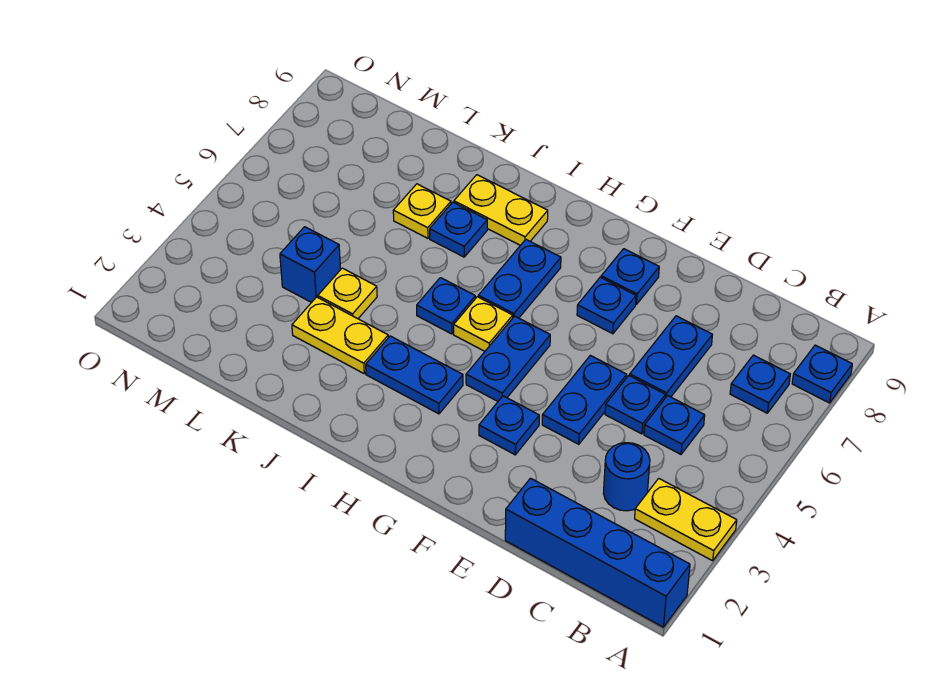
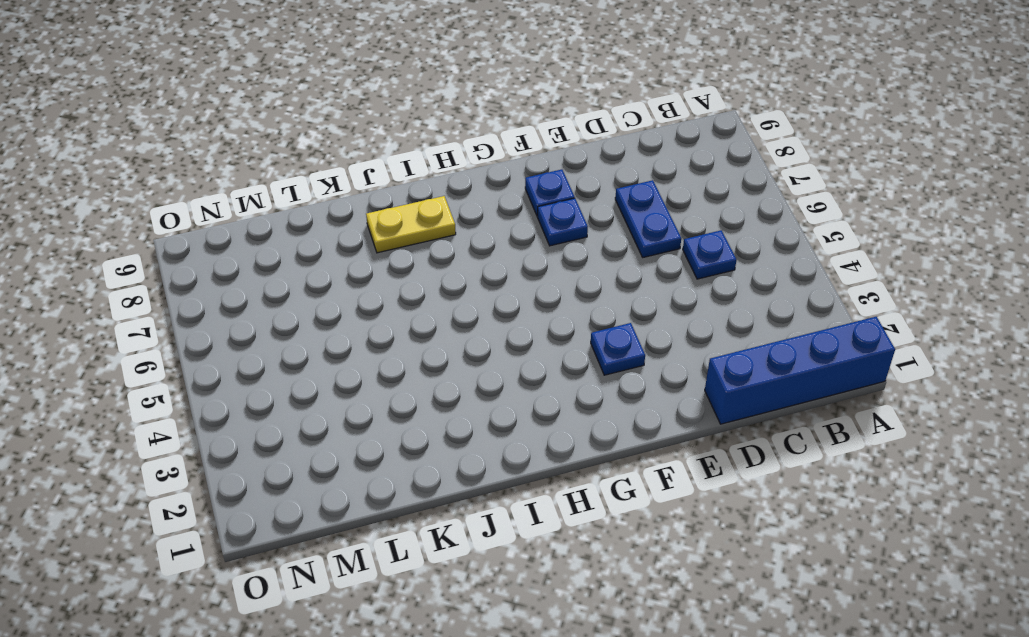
none -> yellow 1x2 plate [635,478,737,561]
none -> blue 1x1 plate [792,345,852,403]
none -> blue 1x1 plate [730,355,790,413]

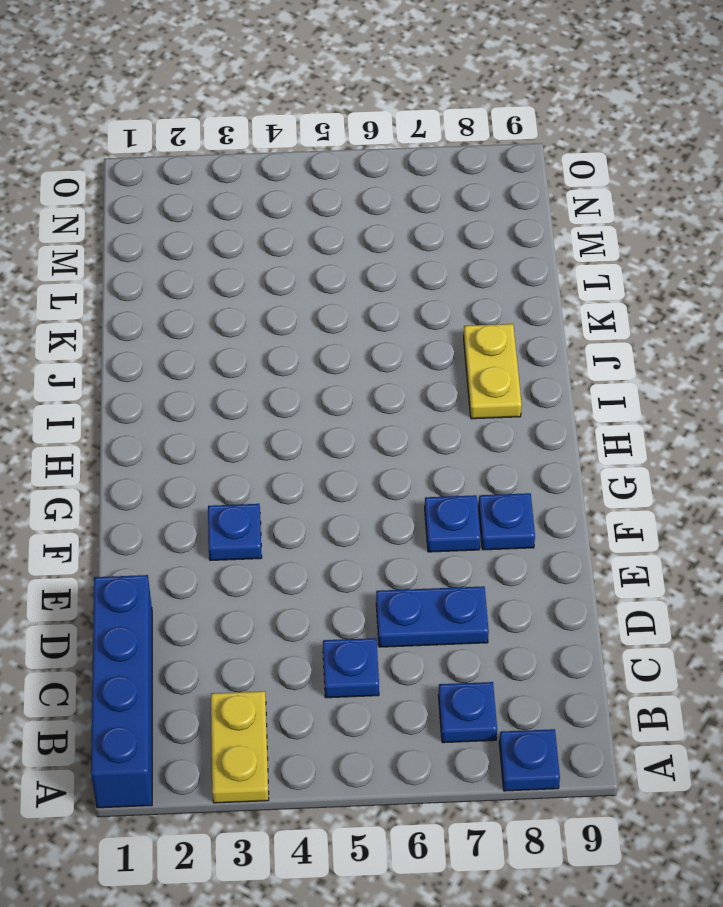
none -> blue 1x1 round brick [603,443,650,511]
none -> blue 1x1 plate [605,376,666,434]
none -> blue 1x2 plate [542,355,627,444]

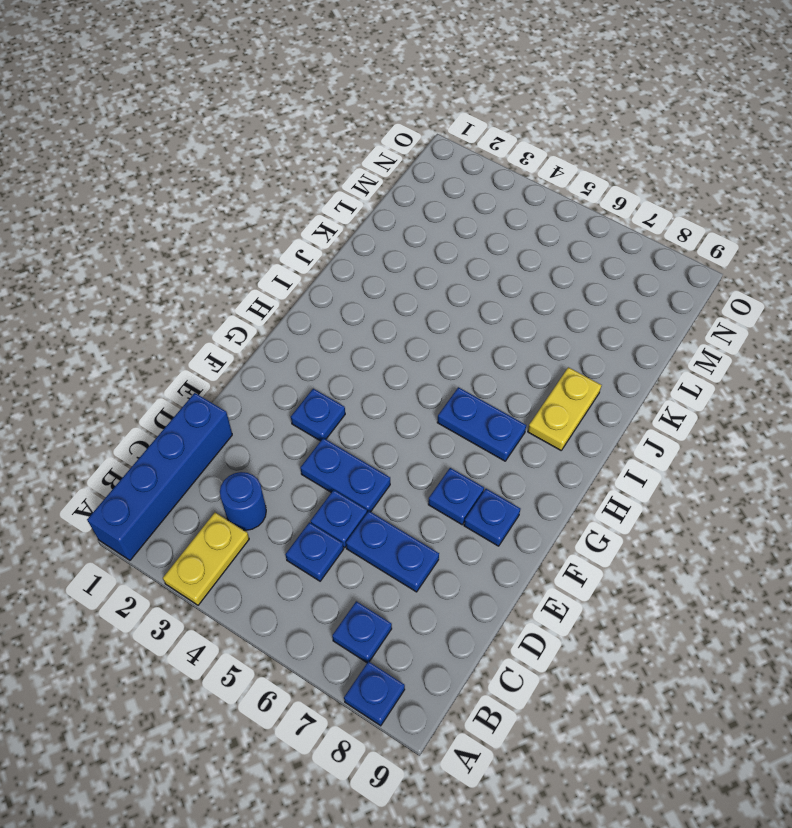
none -> blue 1x2 plate [466,316,550,401]
none -> blue 1x2 plate [366,336,463,414]
none -> yellow 1x1 plate [454,297,513,351]

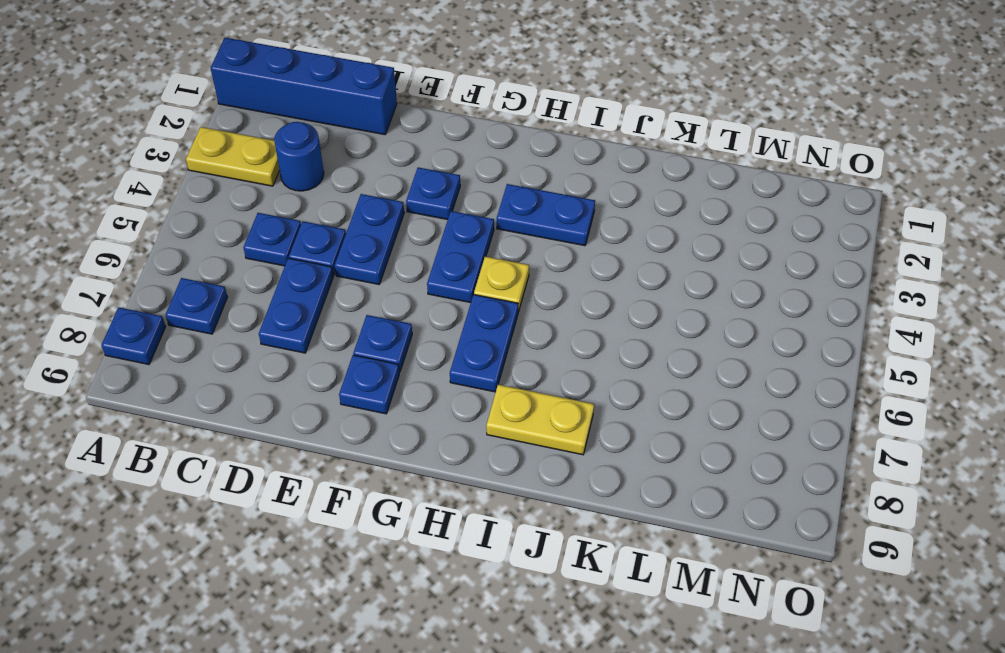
none -> blue 1x1 plate [417,278,475,334]
none -> yellow 1x2 plate [292,297,388,373]
none -> blue 1x1 plate [430,202,487,257]

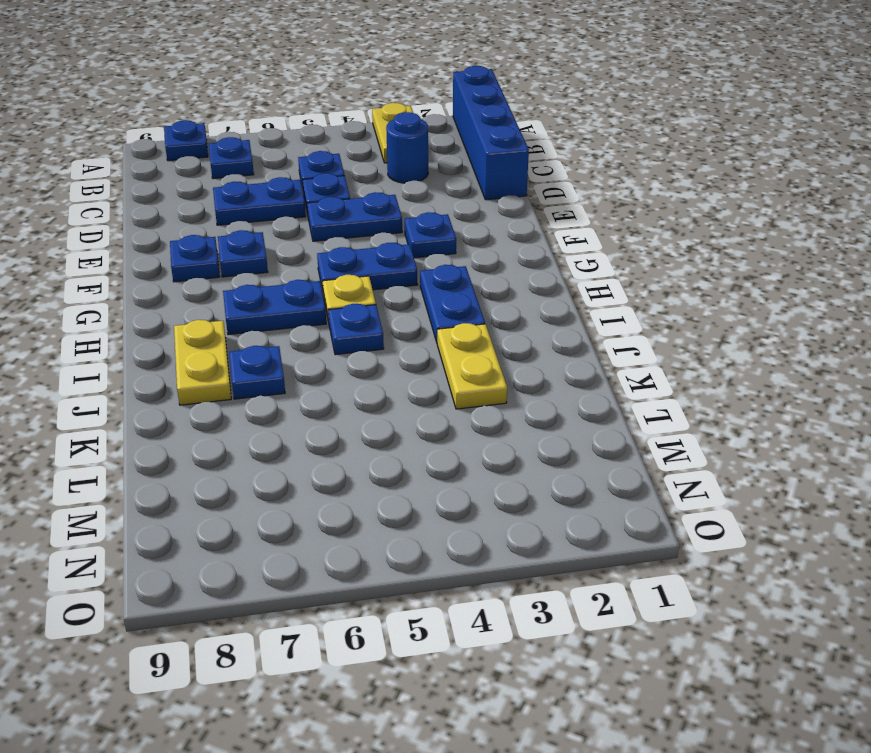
none -> yellow 1x1 plate [318,268,377,319]
none -> yellow 1x1 plate [393,184,451,238]
none -> blue 1x1 brick [280,227,341,303]

